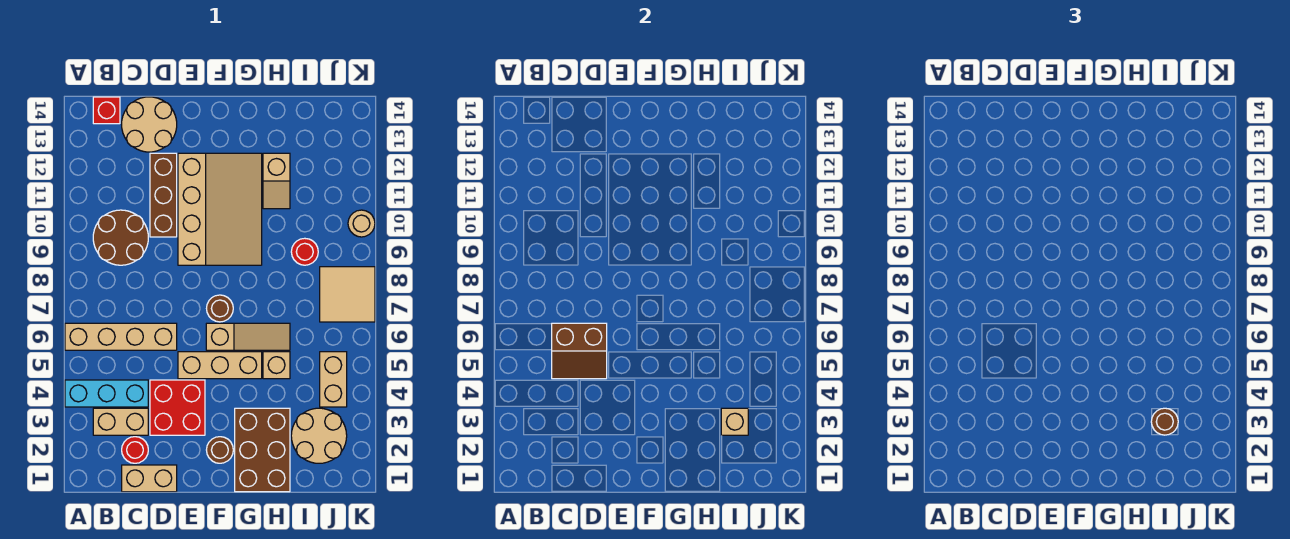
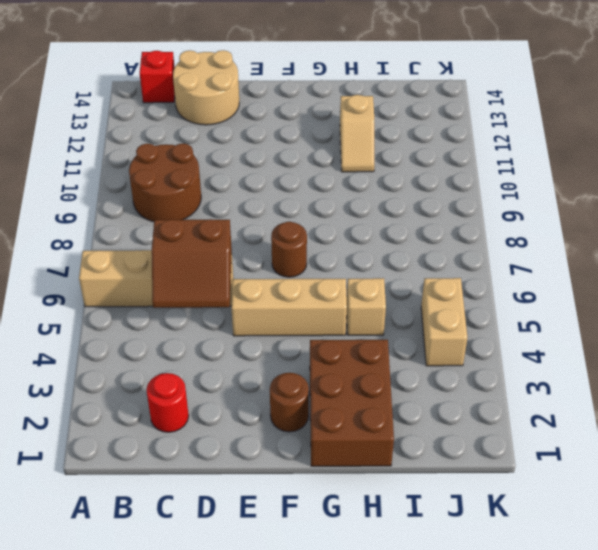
none -> cyan 1x3 brick [65,380,148,407]
none -> tan 1x2 brick [93,408,148,435]
none -> tan 1x2 brick [122,465,177,492]

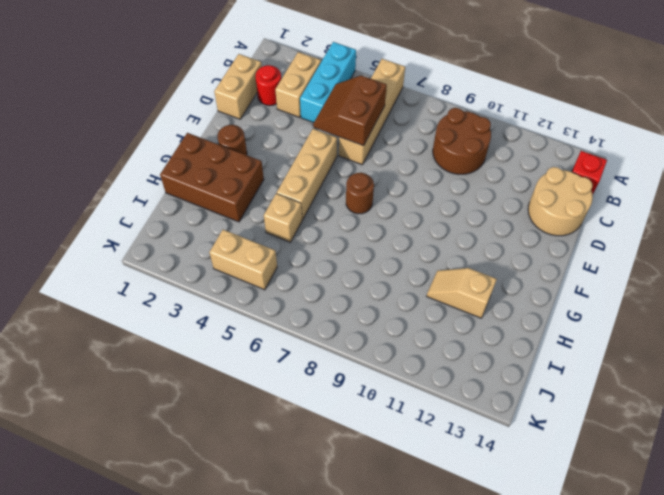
none -> red 2x2 brick [150,380,205,435]
none -> brown 1x3 brick [150,153,177,237]
none -> tan 3x4 slope [178,153,262,265]

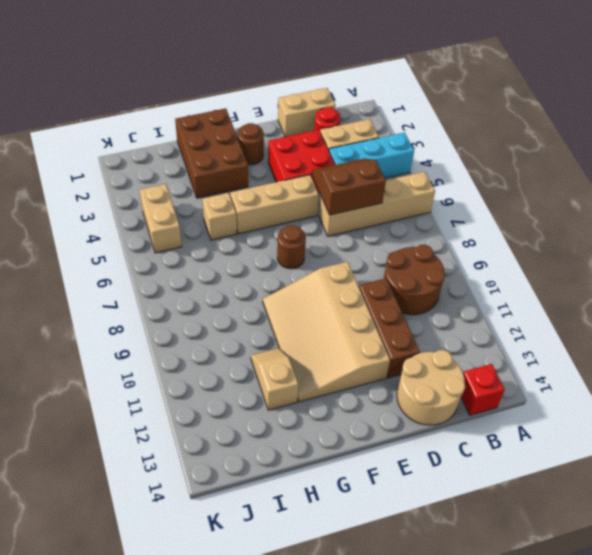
none -> tan 1x3 slope [206,323,290,350]
none -> tan 2x2 round brick [291,408,347,463]
none -> red 1x1 round brick [291,238,318,265]

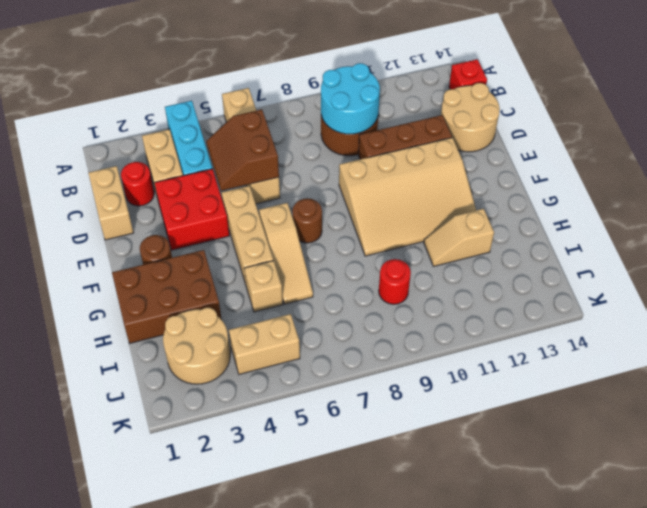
cyan 2x2 round brick [321,63,380,134] -> none
none -> tan 2x2 tile [320,267,375,322]
none -> tan 1x1 round brick [348,210,375,237]
none -> tan 1x1 brick [721,408,748,435]

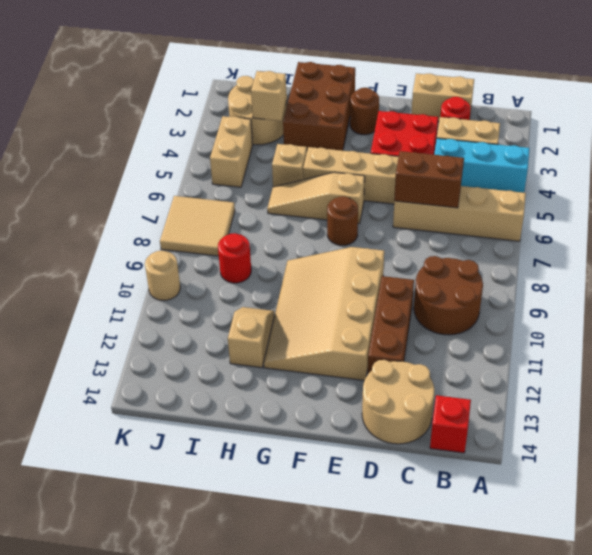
none -> brown 1x1 round brick [1151,408,1178,435]

